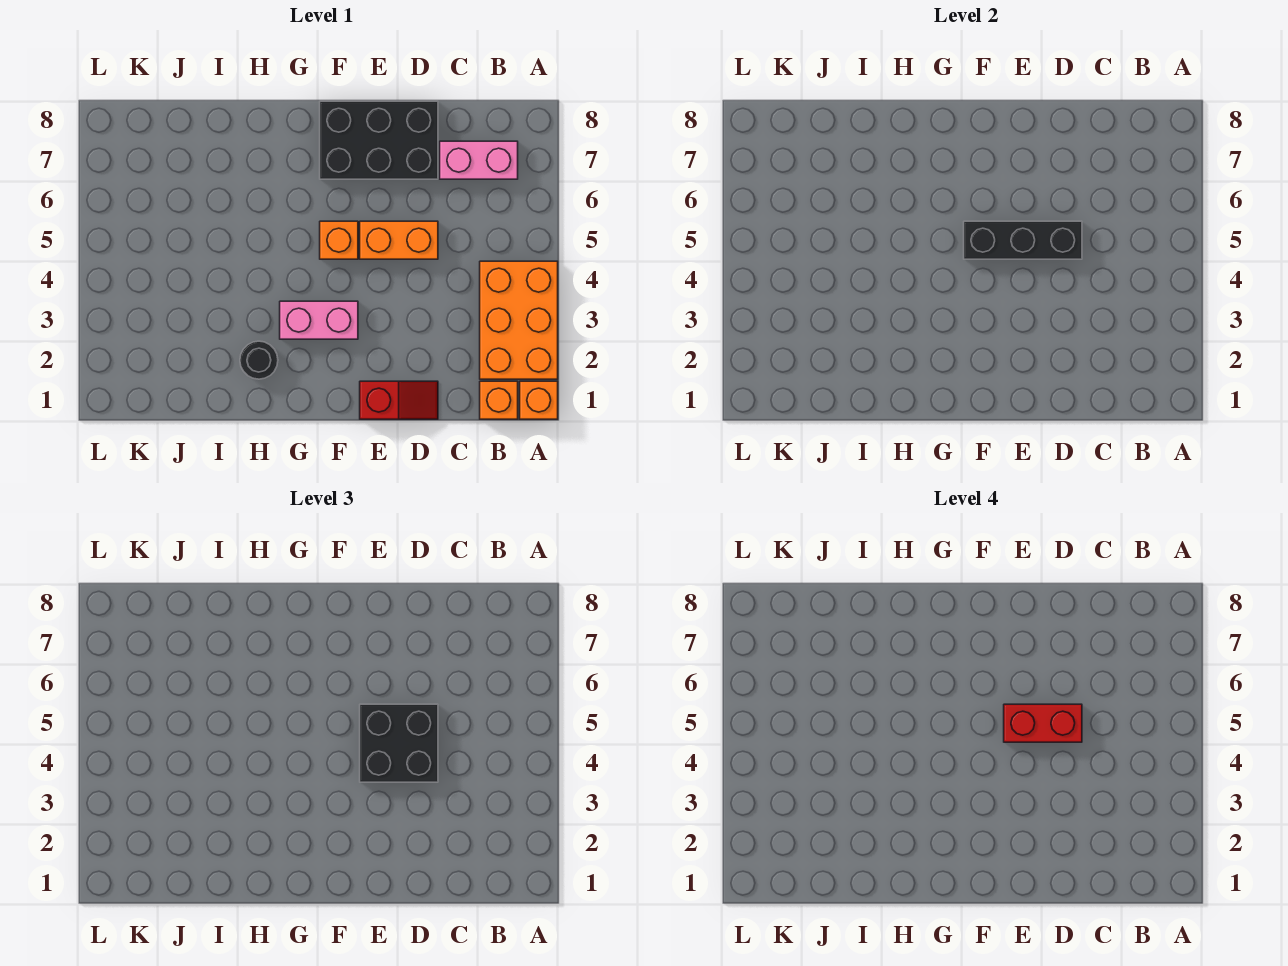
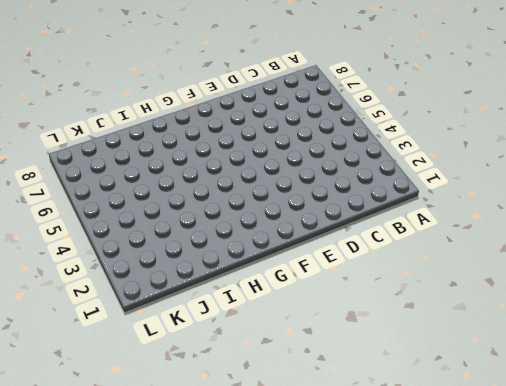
none -> orange 1x1 brick [520,381,558,419]
none -> orange 2x3 brick [480,261,558,379]
none -> orange 1x1 brick [480,381,518,419]

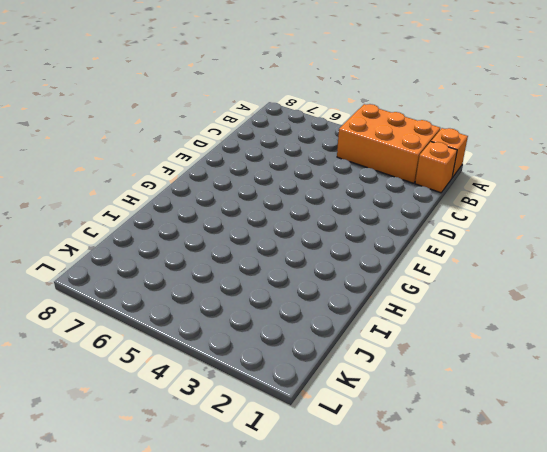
none -> pink 1x2 brick [440,141,518,179]
none -> red 1x2 slope [360,381,438,419]
none -> orange 1x2 brick [360,221,438,259]

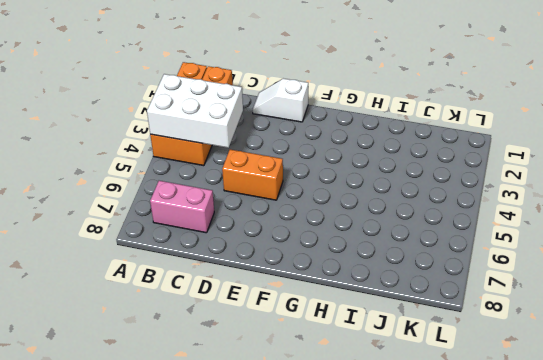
white 2x3 brick [147,74,243,148] -> none
white 1x2 slope [253,78,308,122] -> red 1x2 slope [360,381,438,419]
none -> black 2x3 brick [320,101,438,179]
none -> pink 1x2 brick [280,301,358,339]
none -> orange 1x1 brick [320,221,358,259]

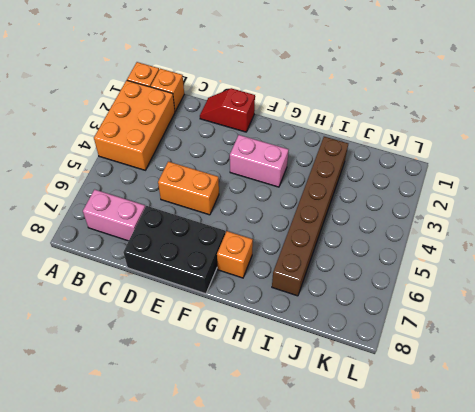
orange 1x1 brick [217,231,253,278] -> orange 1x1 brick moved to [320,221,358,259]
brown 1x6 brick [272,137,348,296] -> none
none -> black 1x1 round brick [240,341,278,379]
none -> black 1x3 brick [964,221,1082,259]
none -> black 2x2 brick [360,704,438,782]

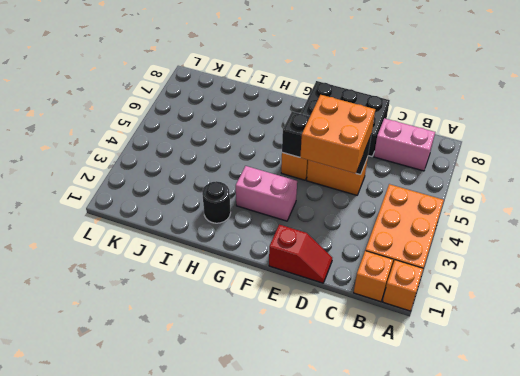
orange 2x2 brick [300,95,375,173] -> black 2x2 brick [360,704,438,782]
none -> red 1x2 brick [1004,704,1082,742]

